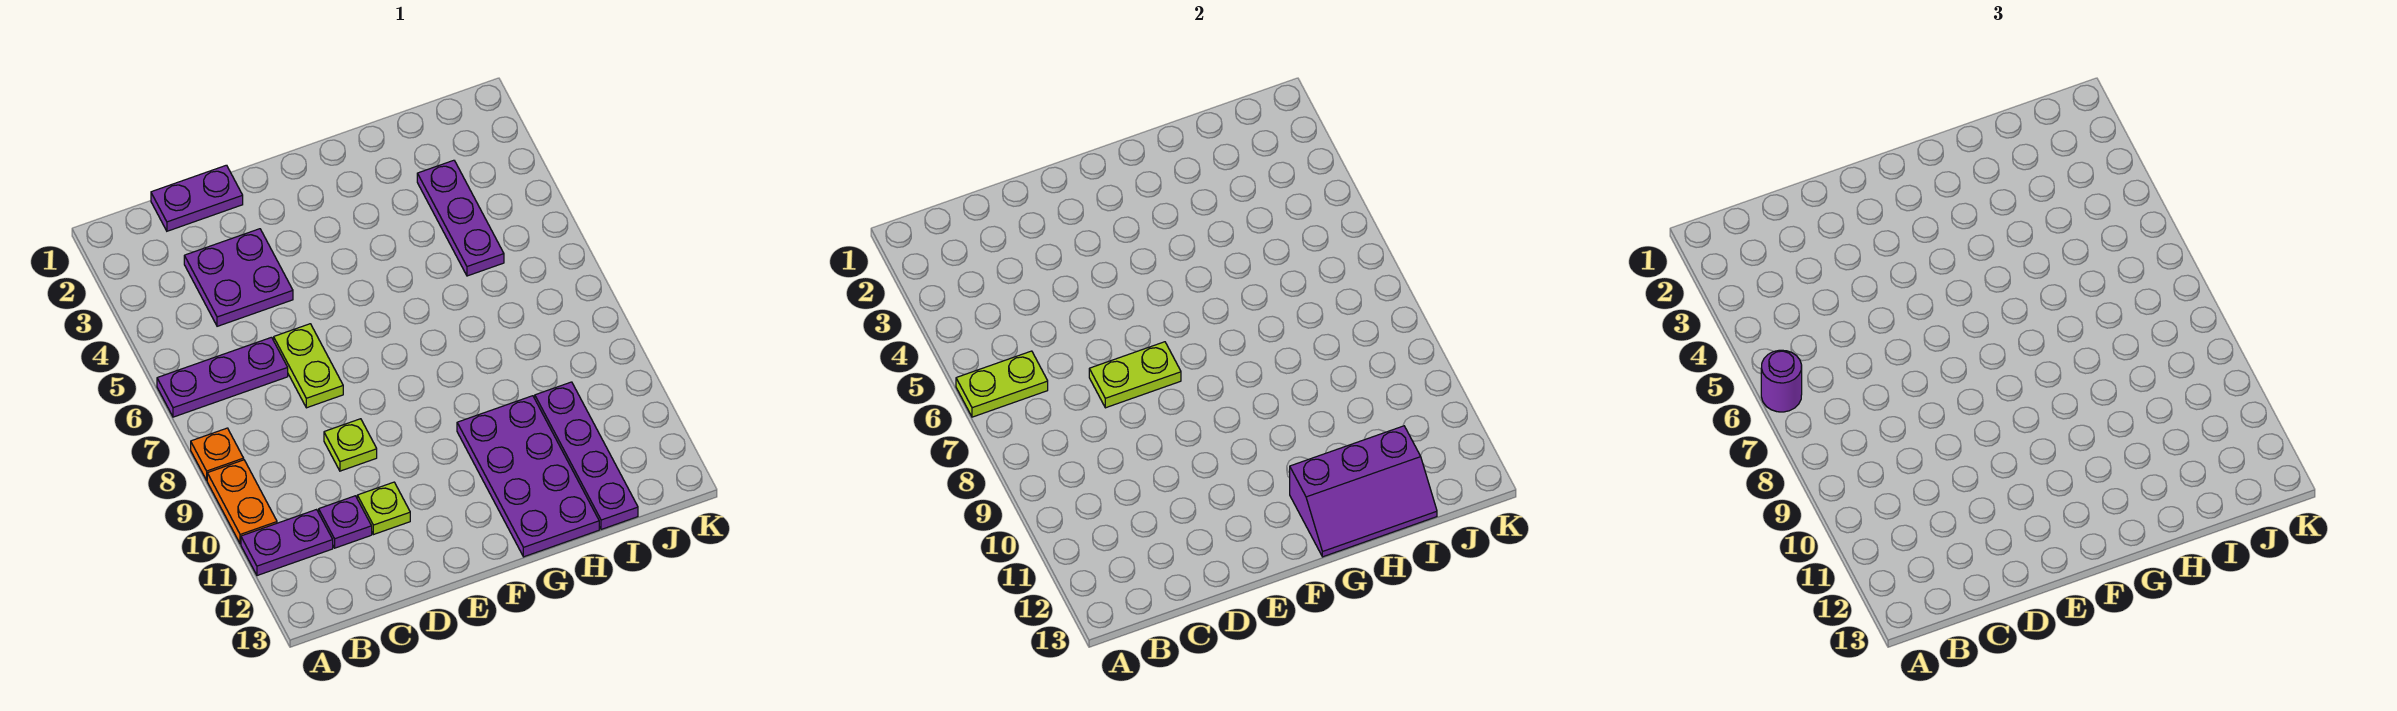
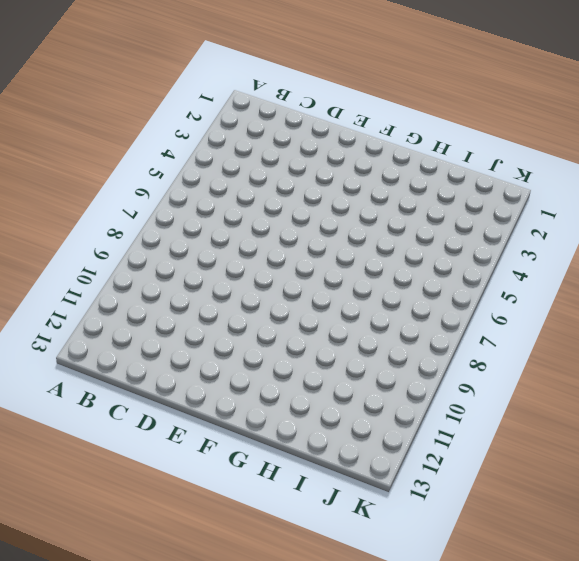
none -> purple 1x3 plate [157,337,288,417]
none -> orange 1x1 plate [191,428,244,480]
none -> orange 1x2 plate [207,460,277,544]

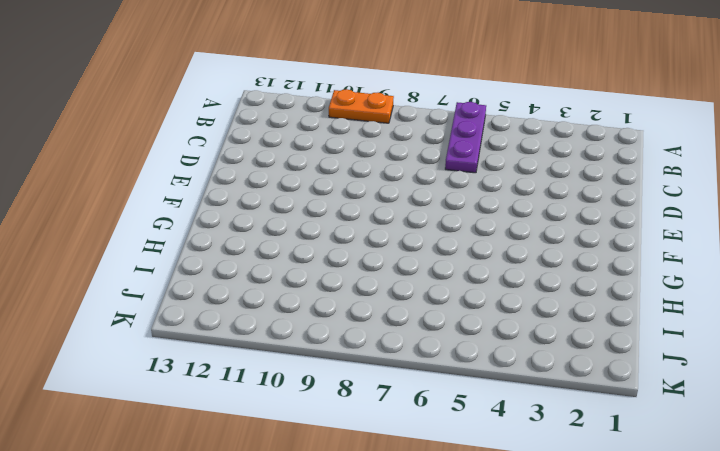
none -> orange 1x1 plate [191,428,244,480]
none -> purple 1x2 plate [241,510,333,576]
none -> purple 1x2 plate [151,165,243,231]

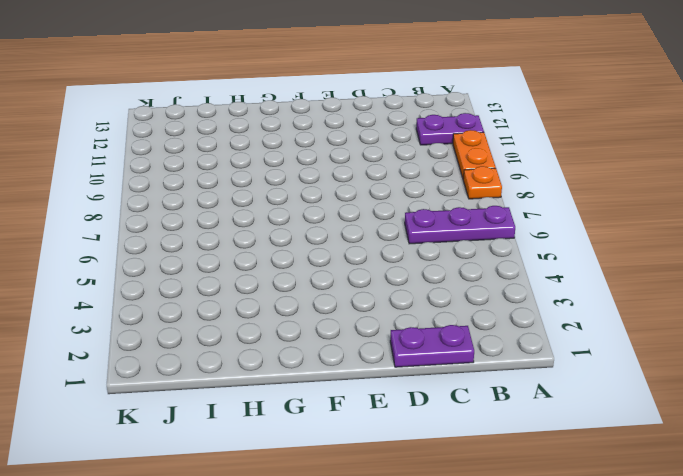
none -> purple 2x2 plate [184,229,293,326]
none -> purple 1x1 plate [319,496,372,548]
none -> lime 1x2 plate [274,324,343,408]

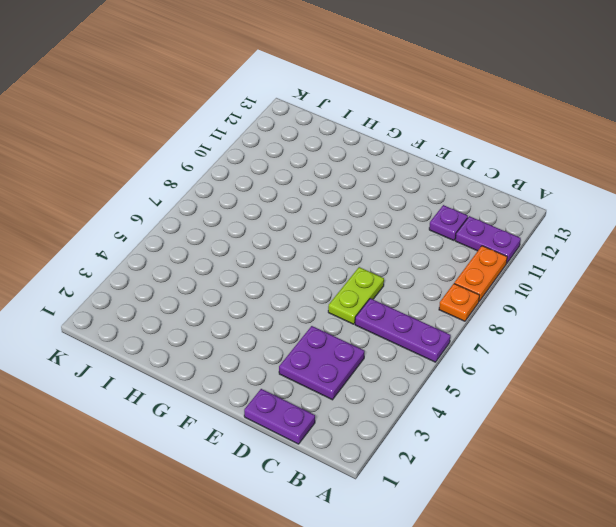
none -> lime 1x1 plate [324,419,377,471]
none -> lime 1x1 plate [357,482,410,535]
none -> purple 2x4 plate [457,396,599,557]

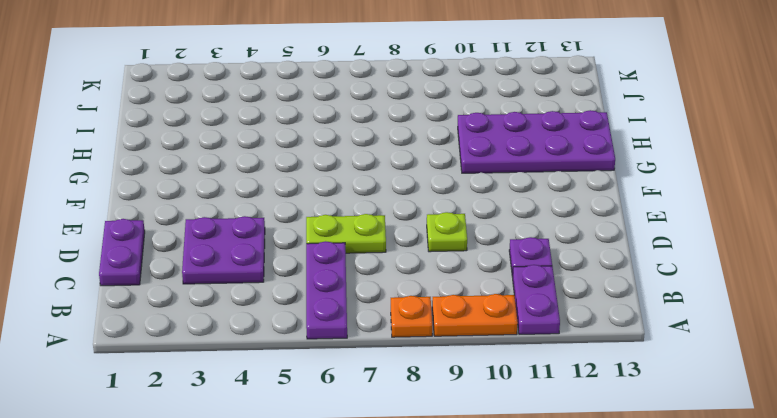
none -> lime 1x1 plate [357,482,410,535]
none -> purple 1x3 plate [417,160,504,276]
none -> purple 1x4 plate [535,382,638,529]

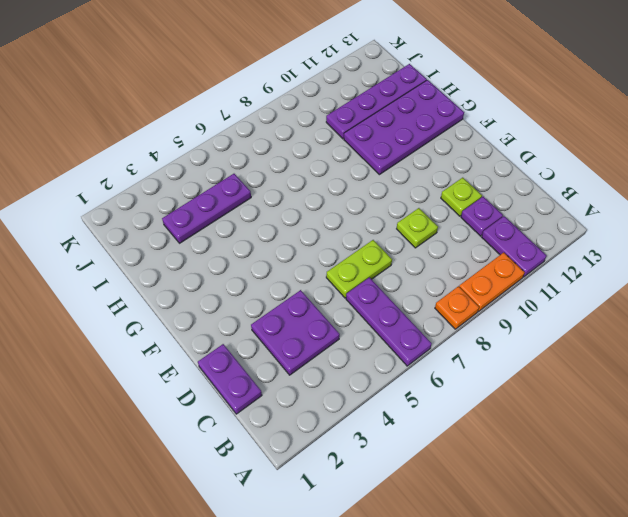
none -> lime 1x2 plate [956,351,1048,417]
none -> lime 1x2 plate [1089,342,1181,408]
none -> purple 2x3 slope [1290,426,1437,557]

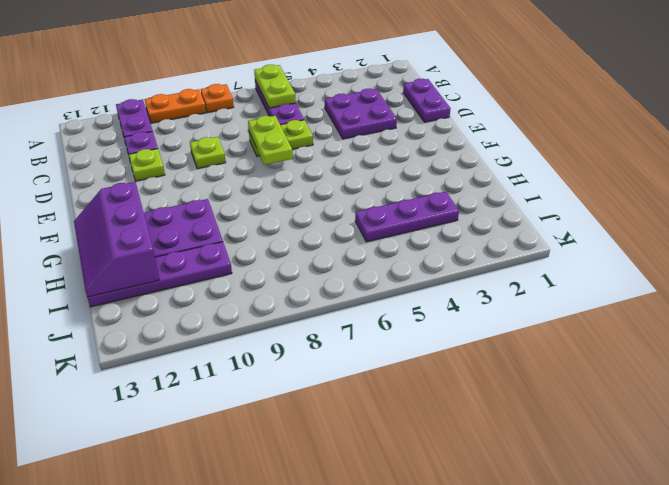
none -> purple 1x1 round brick [1761,350,1802,412]

